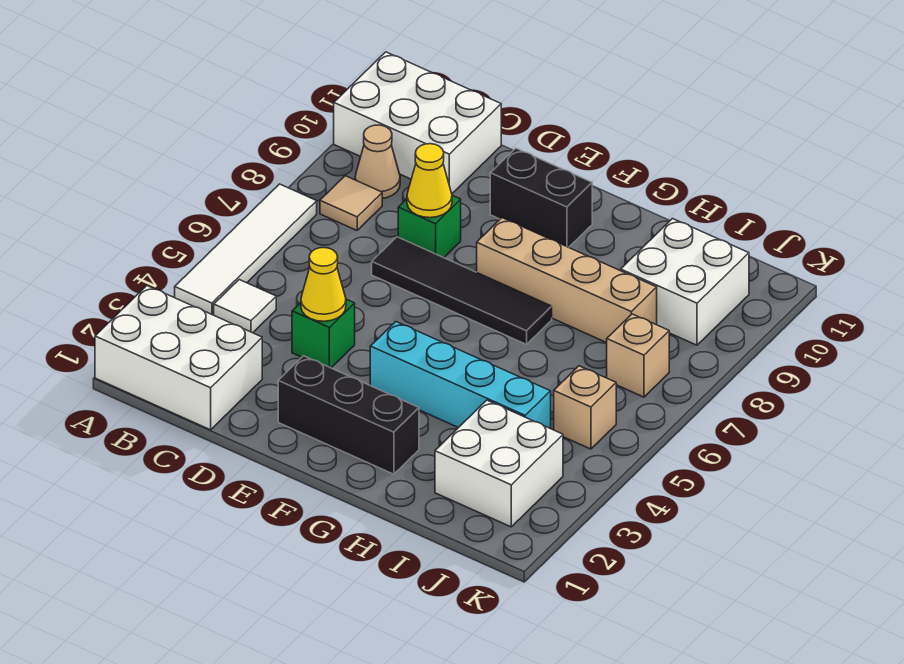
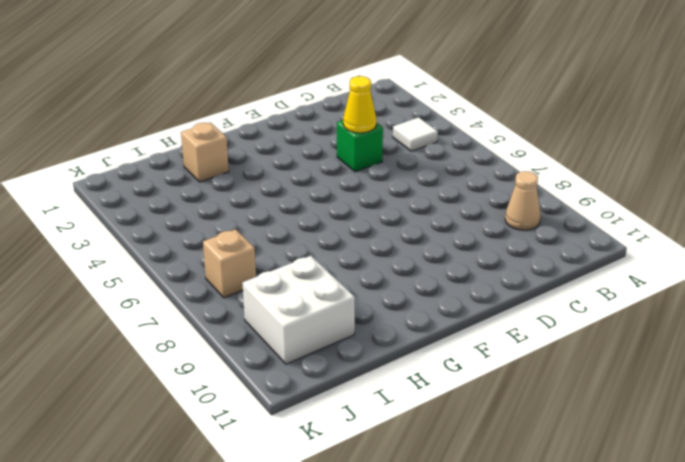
tan 1x1 brick [181,123,229,182] -> tan 1x1 brick moved to [554,366,616,449]
none -> white 2x3 brick [95,286,262,430]
none -> white 1x4 tile [175,184,317,315]
none -> white 2x3 brick [334,52,501,193]

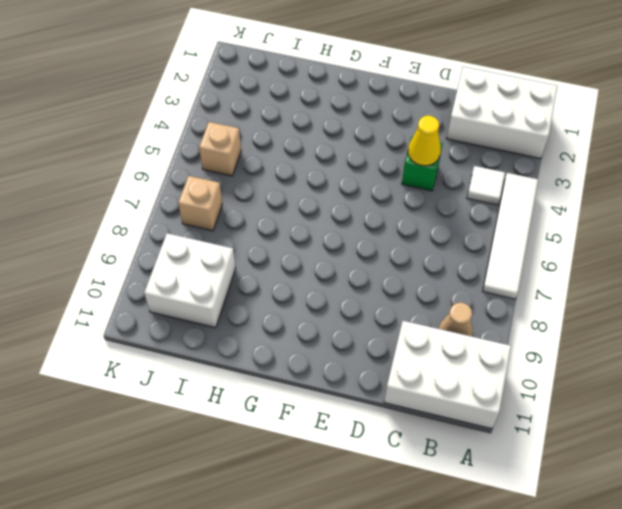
none -> tan 1x1 tile [320,176,382,230]
none -> black 1x4 tile [372,237,552,344]
none -> green 1x1 brick [398,195,461,258]

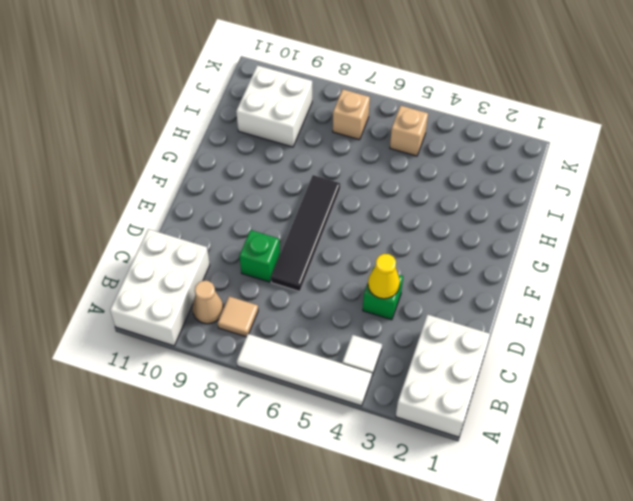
none -> black 1x3 brick [278,356,419,474]
none -> black 1x2 brick [490,148,592,247]
none -> cyan 1x4 brick [370,322,551,429]

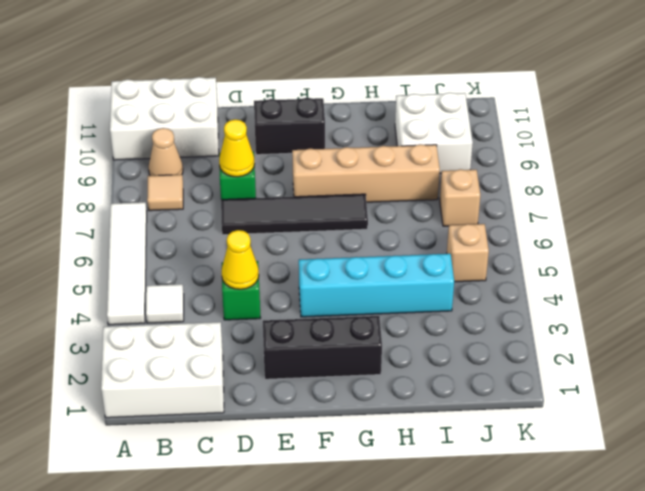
none -> white 2x2 brick [435,400,563,527]

